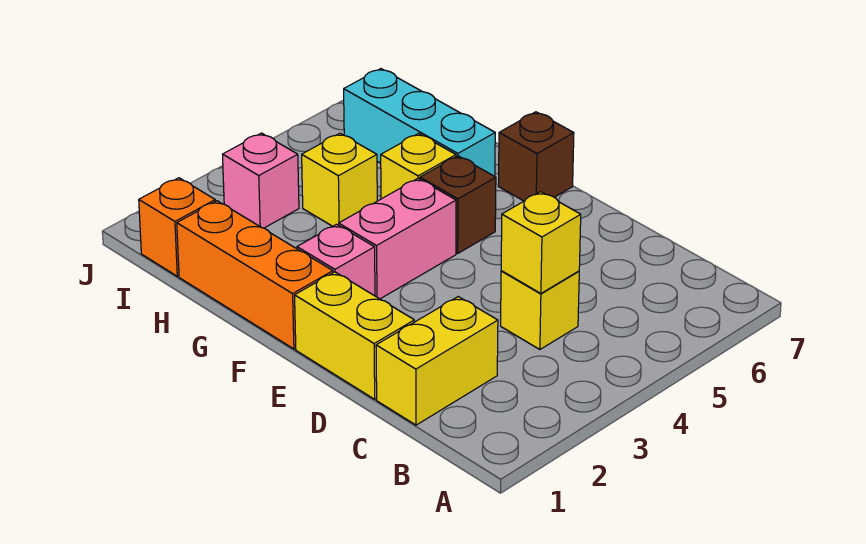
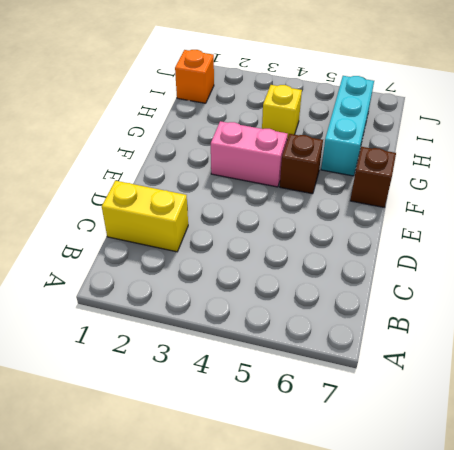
none -> yellow 1x1 brick [501,271,579,350]
none -> yellow 1x2 brick [295,272,414,399]
none -> orange 1x3 brick [177,201,333,349]

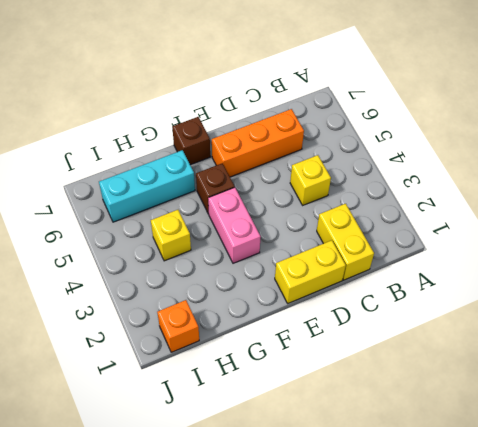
orange 1x3 brick [212,109,304,177] -> orange 1x3 brick moved to [177,201,333,349]
none -> pink 1x1 brick [297,224,375,296]
none -> yellow 1x1 brick [381,133,456,199]
none -> pink 1x1 brick [223,133,299,228]

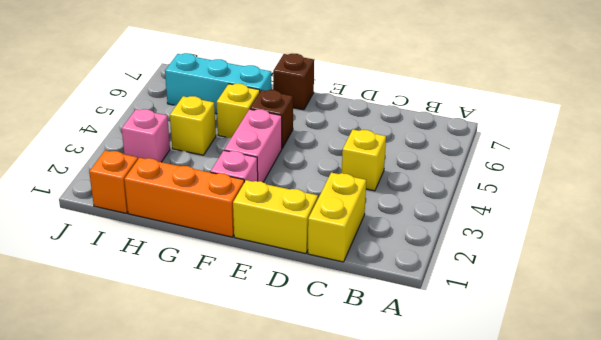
none -> yellow 1x1 brick [501,192,581,293]

